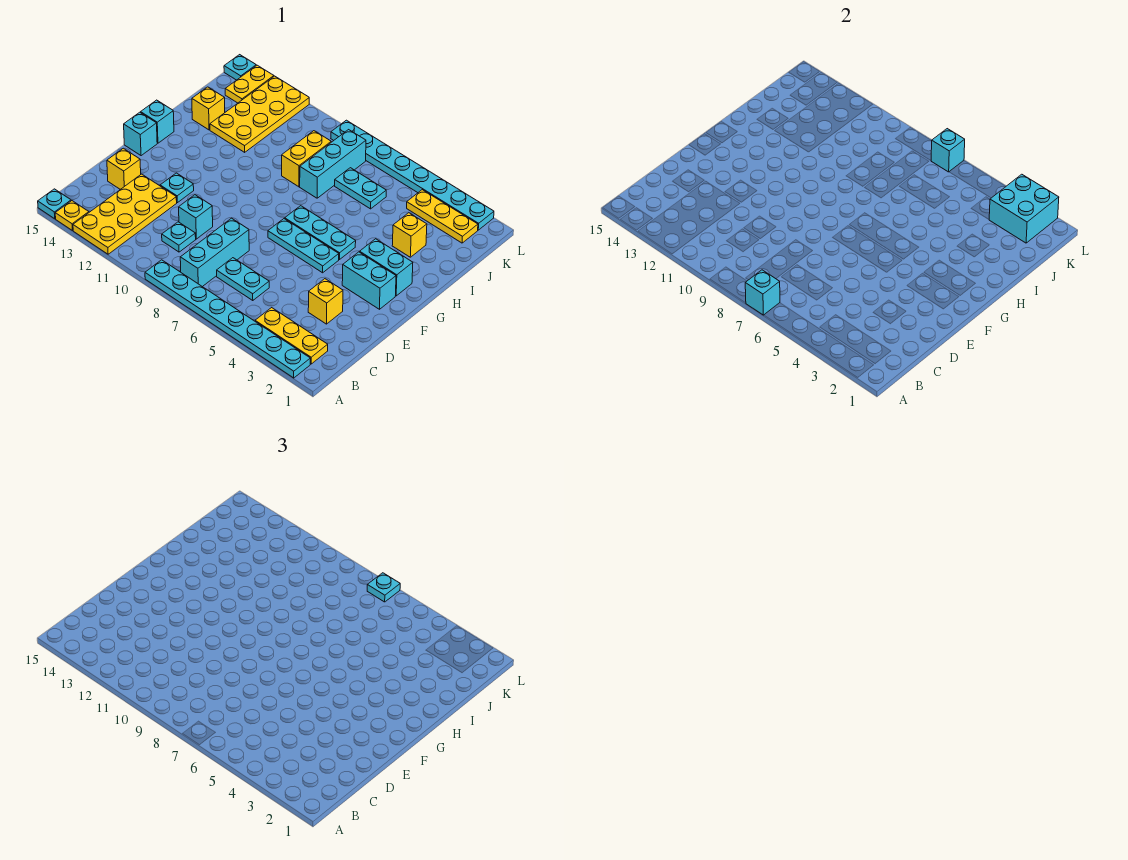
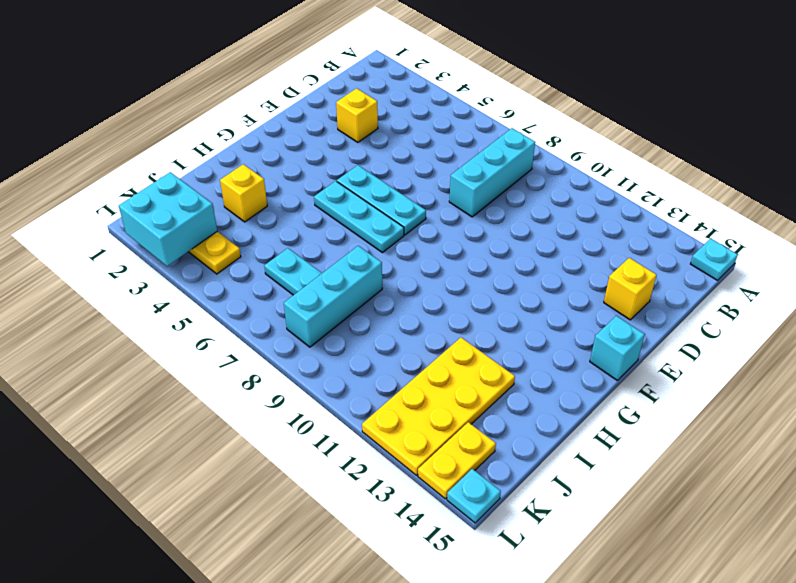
none -> cyan 1x8 plate [145,260,310,378]
none -> yellow 2x4 plate [73,174,177,254]
none -> yellow 1x1 plate [55,201,89,231]
none -> yellow 1x3 plate [255,308,328,364]

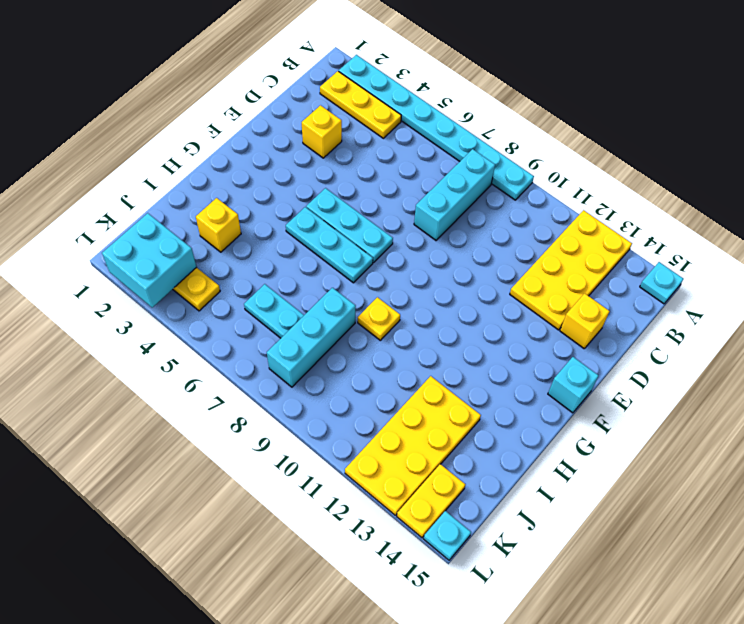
yellow 1x1 plate [358,297,400,340] -> yellow 1x1 plate moved to [55,201,89,231]
none -> cyan 1x2 plate [217,258,269,301]
none -> cyan 1x1 plate [162,222,196,252]
none -> cyan 1x1 brick [179,195,213,239]
none -> cyan 1x1 plate [160,173,194,203]

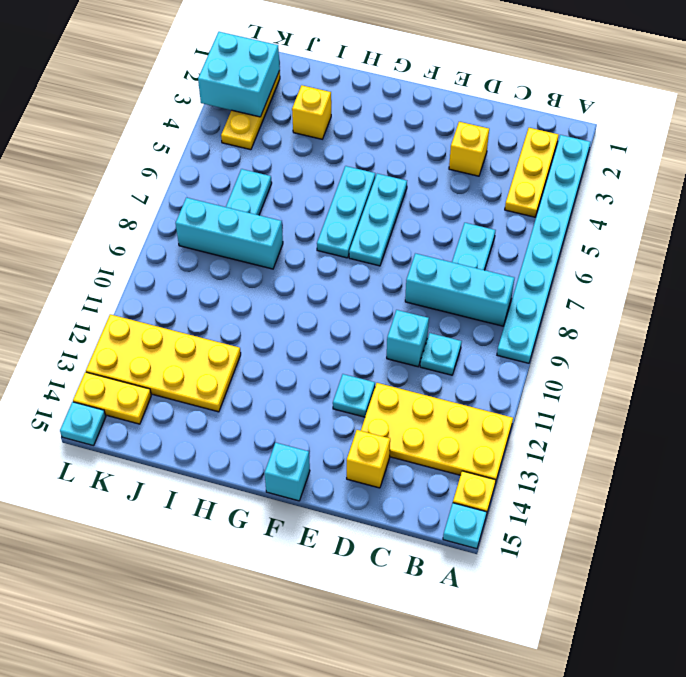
none -> cyan 1x2 brick [342,252,396,309]
none -> cyan 1x2 brick [360,239,413,296]
none -> cyan 1x1 brick [141,100,174,143]
none -> yellow 1x2 brick [282,131,331,187]

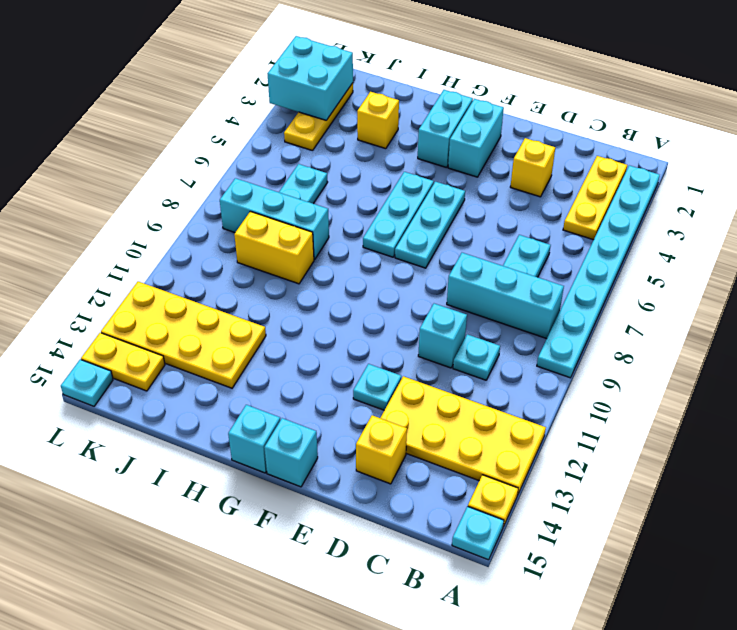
none -> yellow 1x1 brick [192,87,225,130]
none -> cyan 1x8 plate [331,120,494,230]
none -> cyan 1x1 brick [745,270,780,315]
none -> cyan 1x1 brick [931,129,965,172]

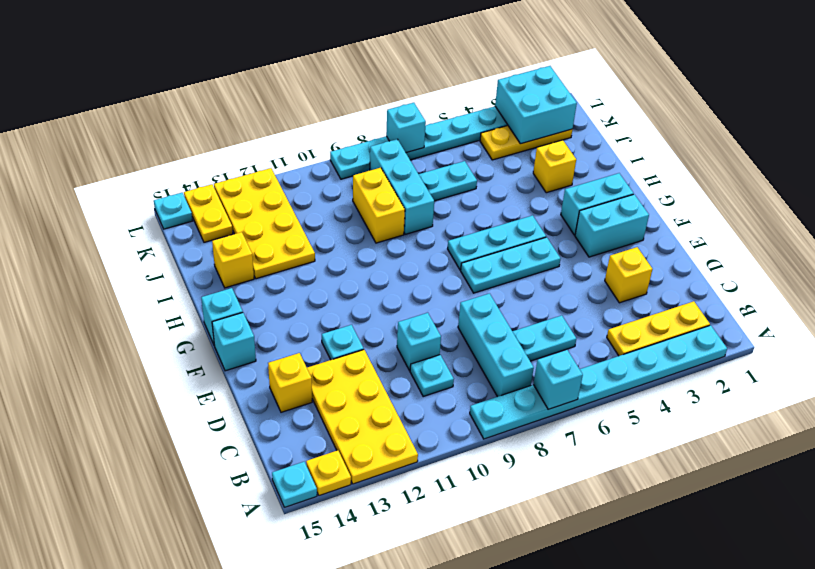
none -> cyan 1x1 plate [367,573,400,602]

